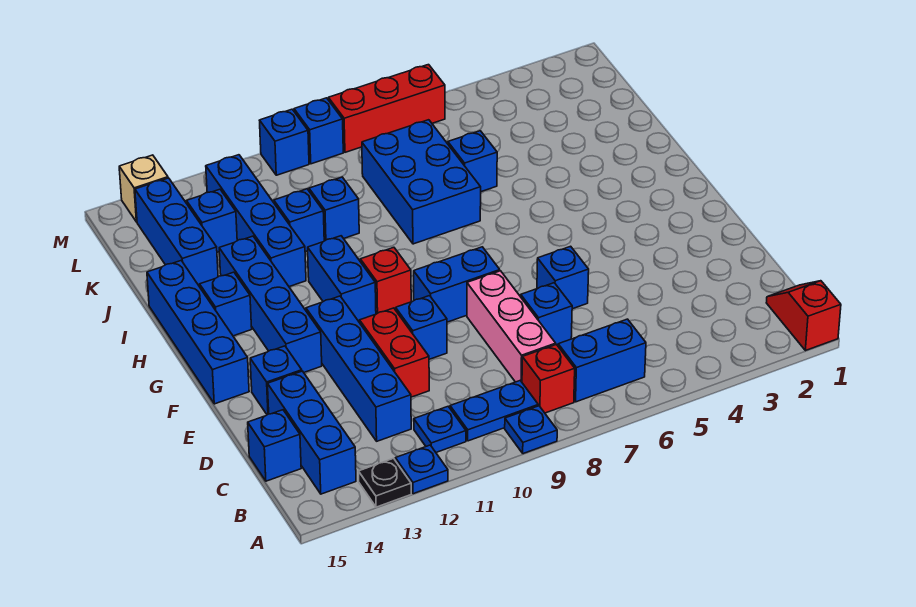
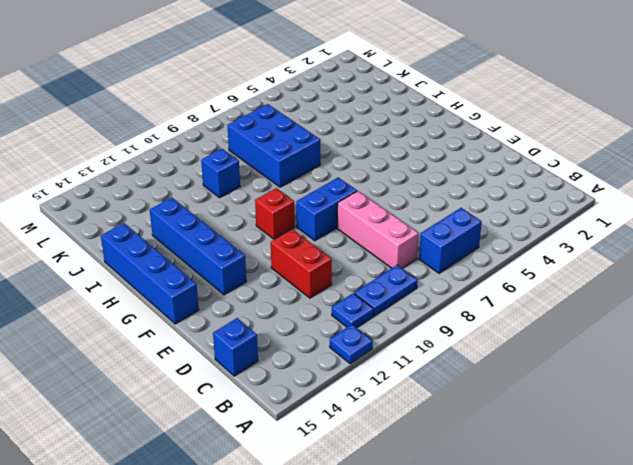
none -> red 1x2 slope [766,281,841,351]
none -> blue 1x1 plate [505,406,557,454]
none -> black 1x1 plate [359,458,411,507]
none -> red 1x1 brick [522,345,575,413]

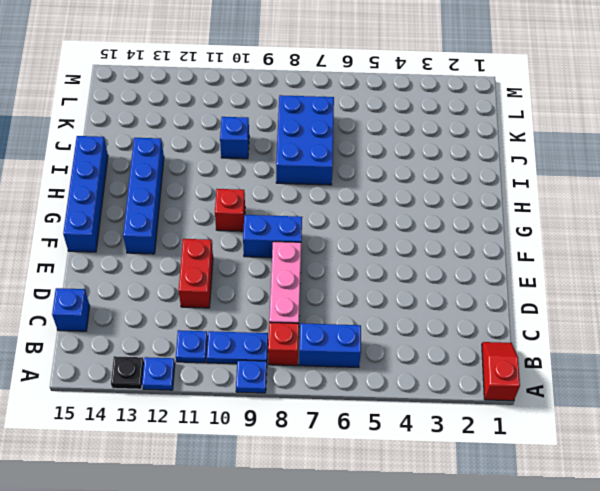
none -> blue 1x3 brick [268,371,356,494]
none -> blue 1x4 brick [306,296,411,441]
none -> blue 1x1 brick [521,283,572,345]
none -> blue 1x1 brick [537,246,589,309]

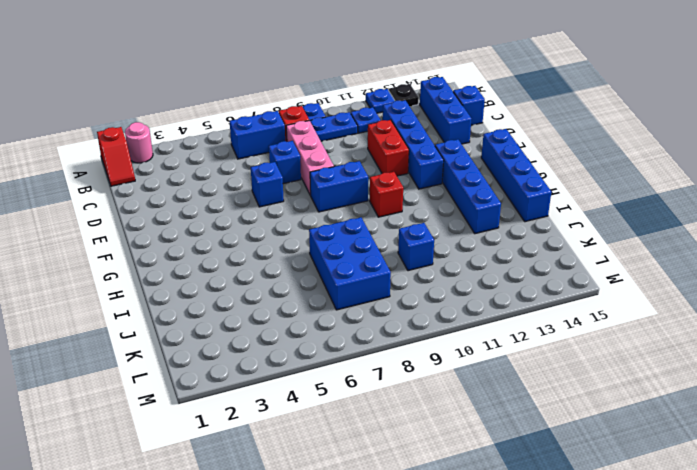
pink 1x1 round brick [125,122,153,163] -> none
none -> blue 1x1 brick [396,296,447,359]
none -> blue 1x1 brick [250,346,302,415]
none -> blue 1x2 brick [308,236,376,322]
none -> blue 1x1 brick [200,272,252,336]

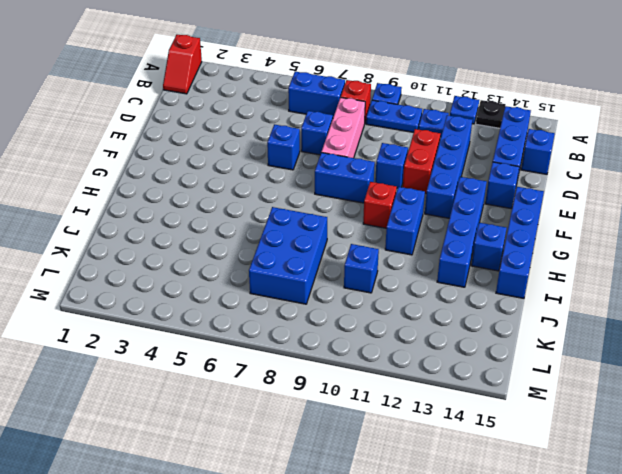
none -> blue 1x4 brick [206,155,306,287]
none -> blue 1x1 brick [448,131,497,192]
none -> blue 1x1 brick [274,189,324,252]
none -> blue 1x3 brick [135,178,218,287]

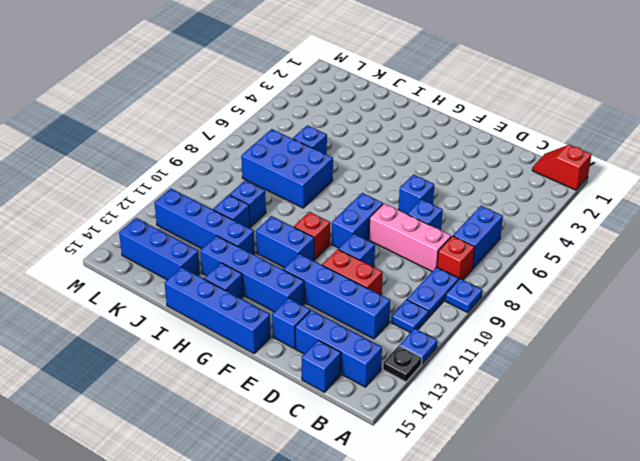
none -> blue 1x1 brick [187,189,237,252]
none -> red 1x3 brick [328,65,445,152]
none -> blue 1x1 brick [294,98,343,164]
none -> blue 1x1 brick [259,109,309,175]

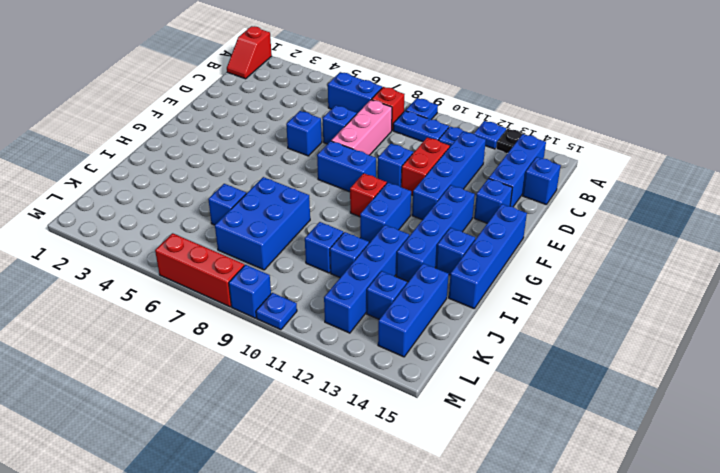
blue 1x1 plate [256,293,297,330] -> blue 1x1 brick [259,109,309,175]
none -> tan 1x1 brick [119,155,168,222]

